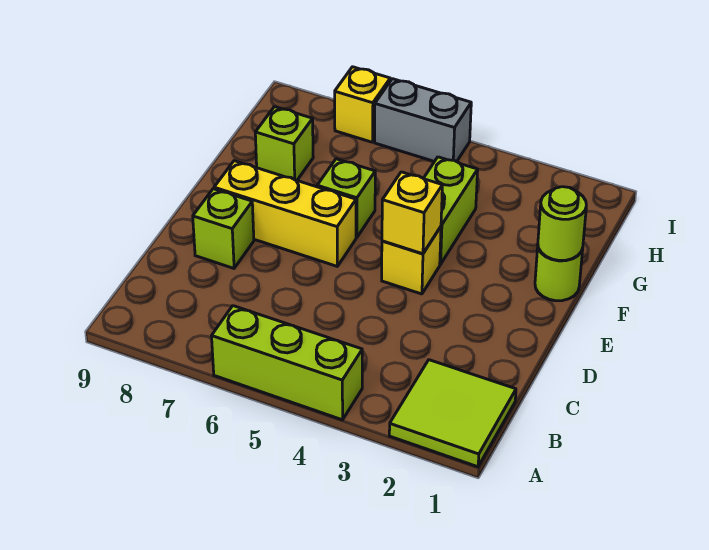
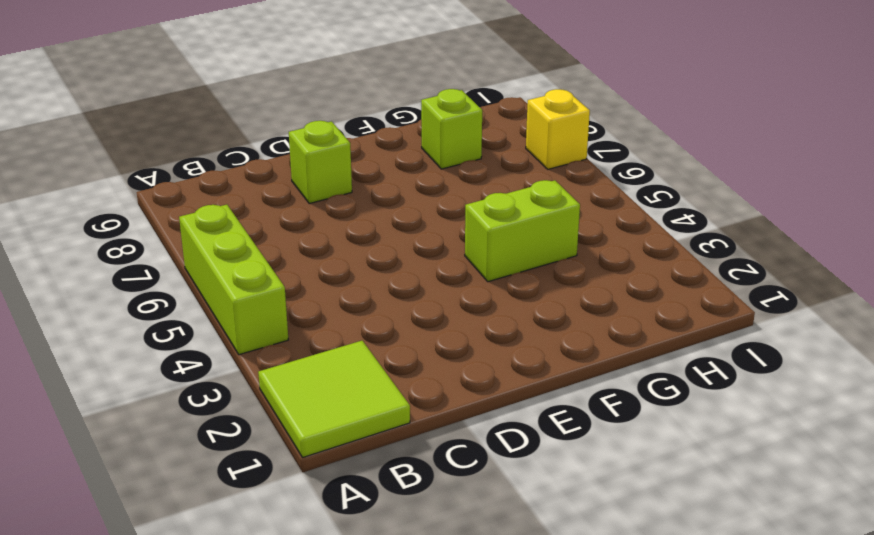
none -> yellow 1x1 brick [382,227,441,294]
none -> yellow 1x3 brick [214,161,356,266]
none -> lime 1x1 round brick [535,248,583,301]

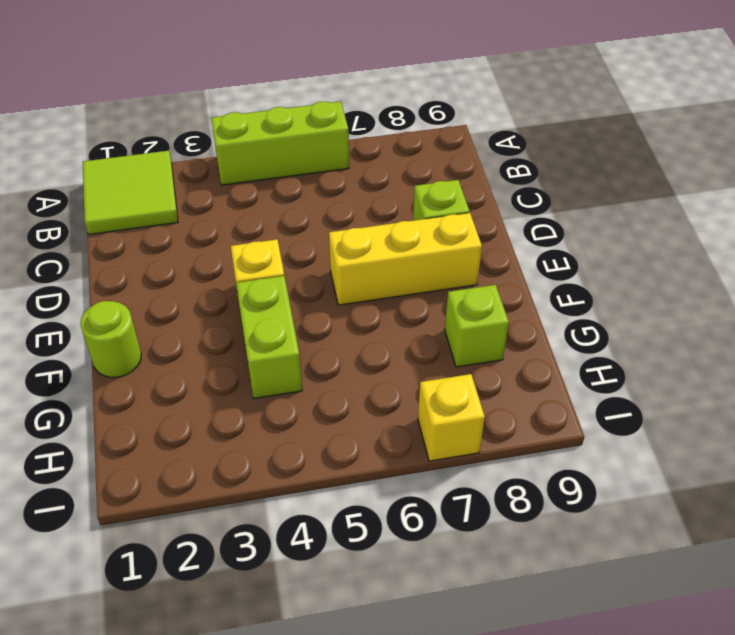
none -> lime 1x1 brick [317,159,375,238]
none -> grey 1x2 brick [375,79,471,162]
none -> yellow 1x1 brick [382,172,442,254]

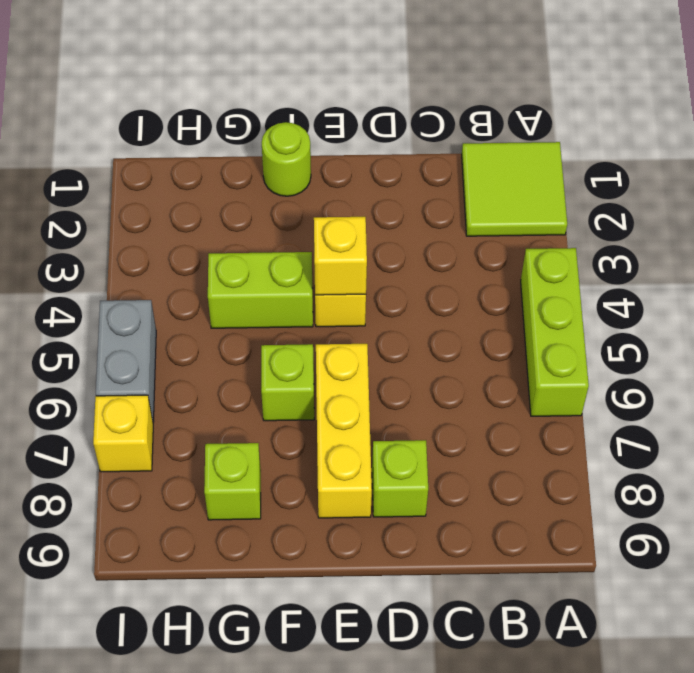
none -> lime 1x1 round brick [538,187,586,261]

